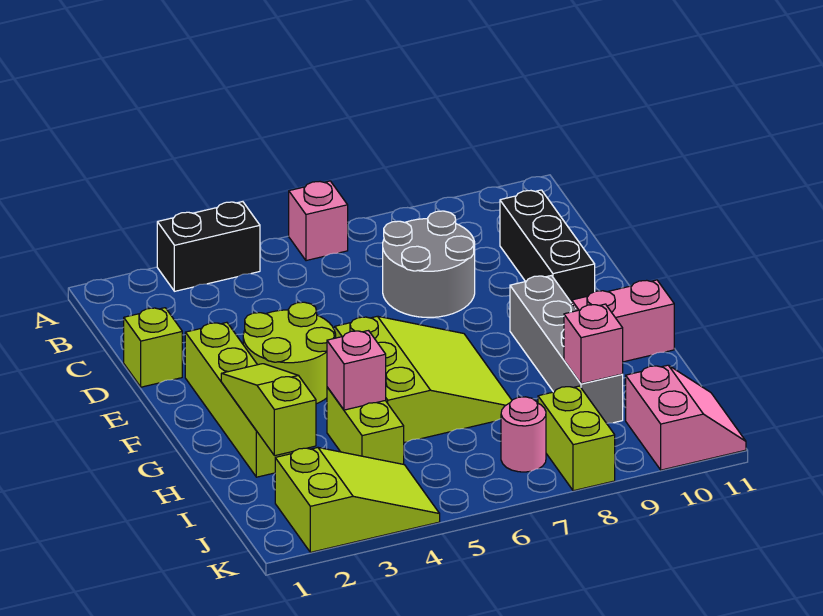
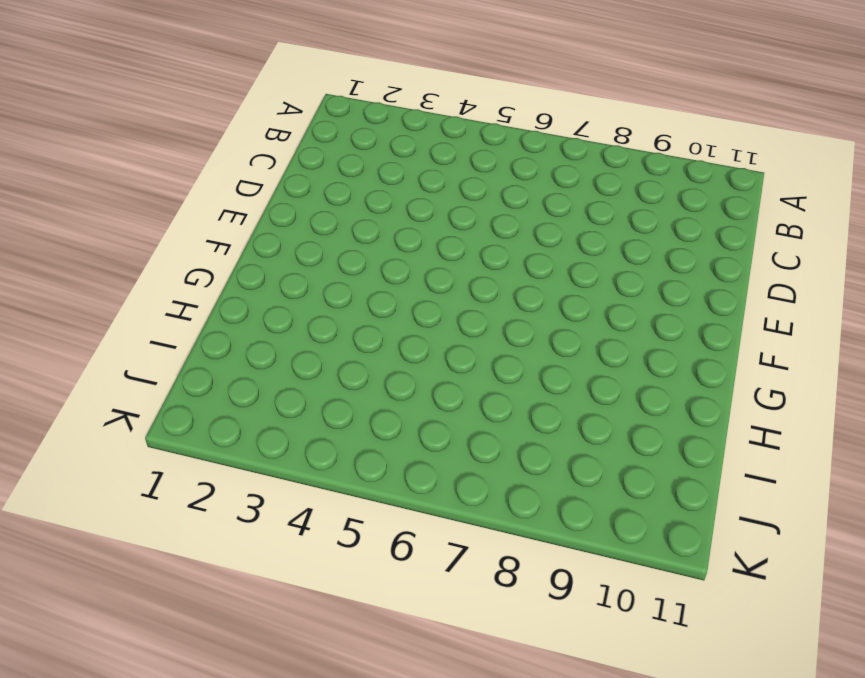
none -> black 1x2 brick [157,202,260,291]
none -> pink 1x1 brick [289,181,348,261]
none -> grey 2x2 round brick [383,211,475,317]

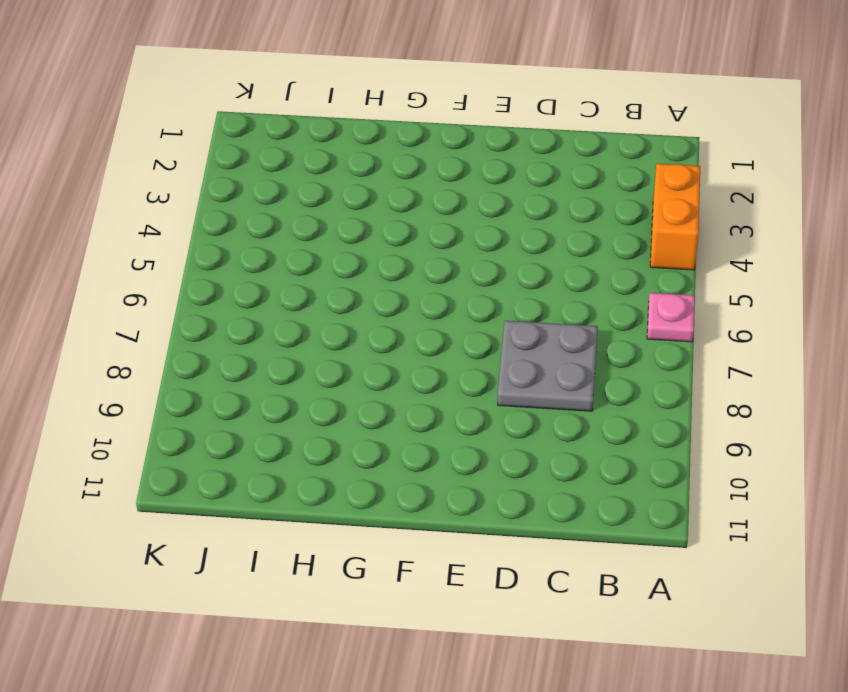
orange 1x2 brick [650,164,700,270] -> black 1x2 brick [157,202,260,291]
pink 1x1 plate [647,293,695,342] -> pink 1x1 brick [289,181,348,261]
grey 2x2 plate [498,321,598,411] -> grey 2x2 round brick [383,211,475,317]
none -> black 1x3 brick [500,190,595,303]
none -> lime 1x1 brick [124,308,182,387]
none -> lime 1x4 brick [185,322,293,477]

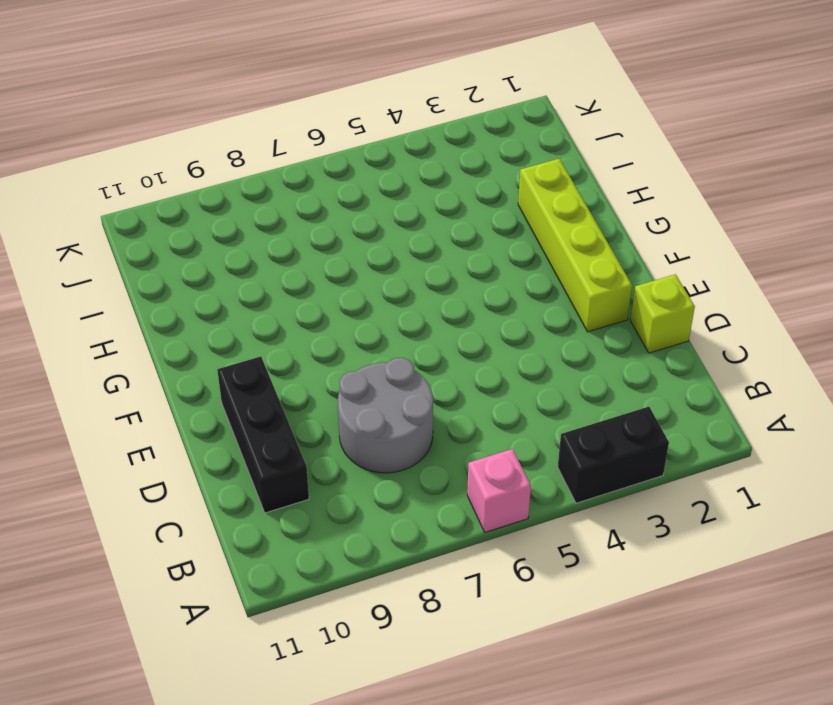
none -> lime 2x2 round brick [243,302,336,404]
none -> lime 3x3 slope [335,316,512,443]
none -> grey 1x4 brick [510,276,623,423]

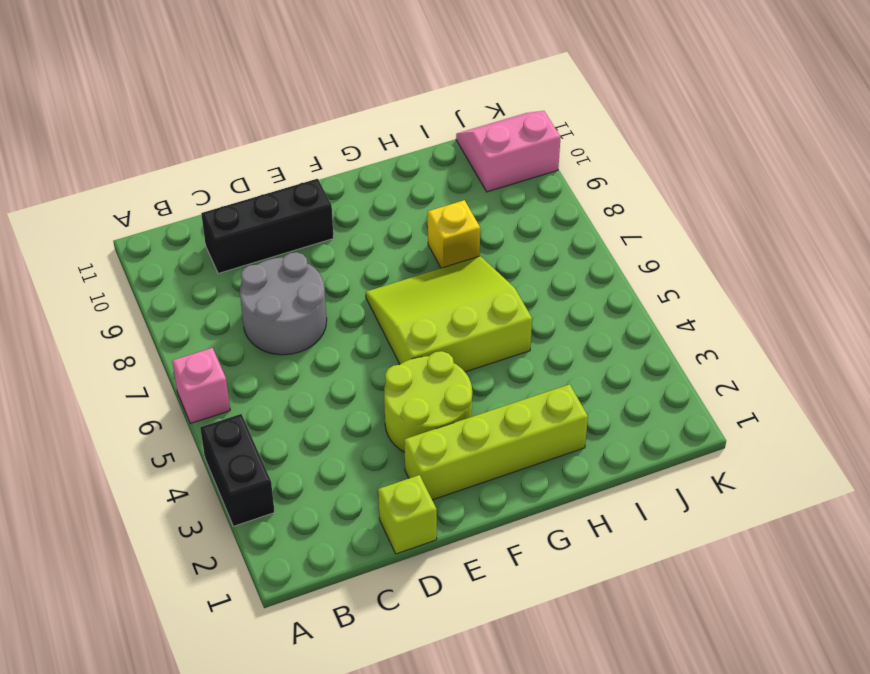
yellow 1x1 brick [428,200,480,268] -> none
none -> grey 1x4 brick [510,276,623,423]
none -> pink 1x2 brick [572,280,674,362]
none -> lime 1x2 brick [327,387,404,464]

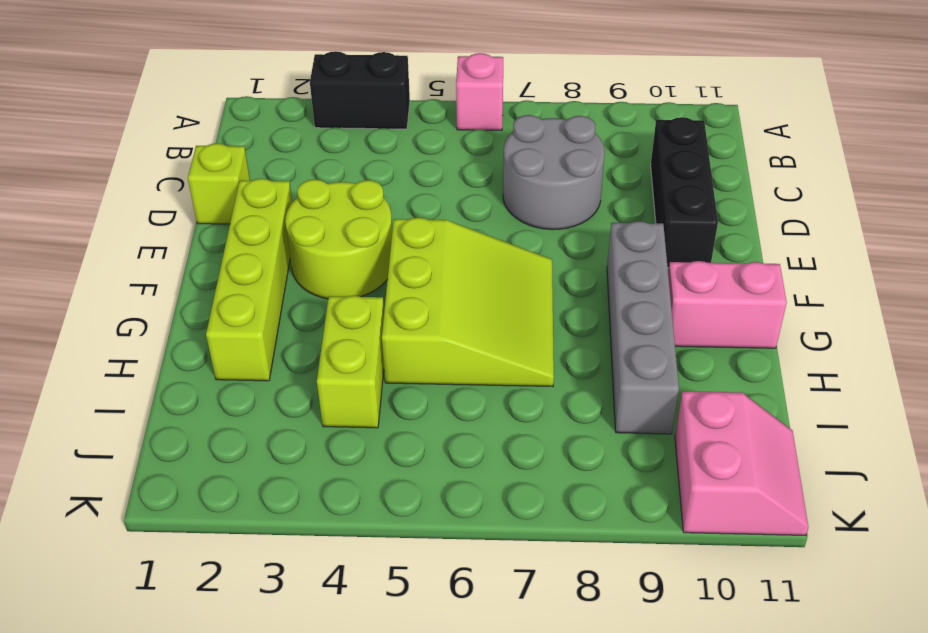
none -> lime 2x3 slope [275,448,440,552]
none -> pink 1x1 round brick [501,397,546,472]
none -> lime 1x2 brick [538,386,615,491]

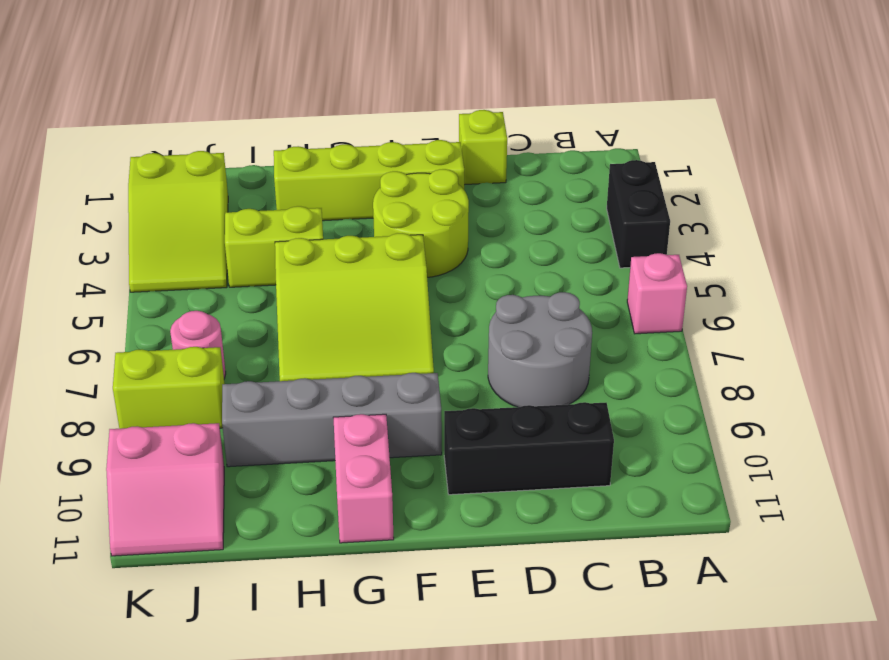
none -> lime 1x3 slope [221,364,316,456]
none -> pink 1x1 brick [327,331,386,410]
none -> pink 1x1 brick [564,304,623,384]

